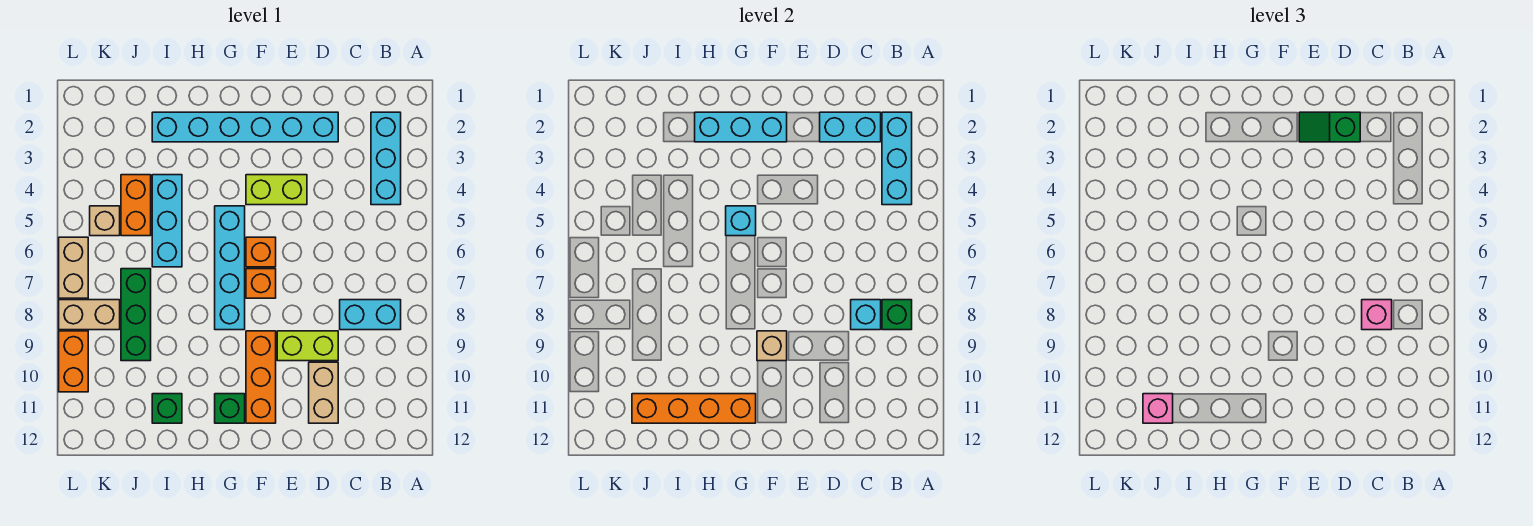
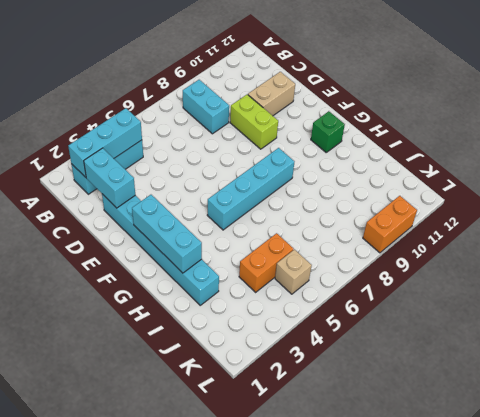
none -> lime 1x2 brick [246,175,307,205]
none -> orange 1x1 brick [246,237,276,267]
none -> orange 1x1 brick [246,269,276,298]
none -> orange 1x3 brick [246,331,276,423]

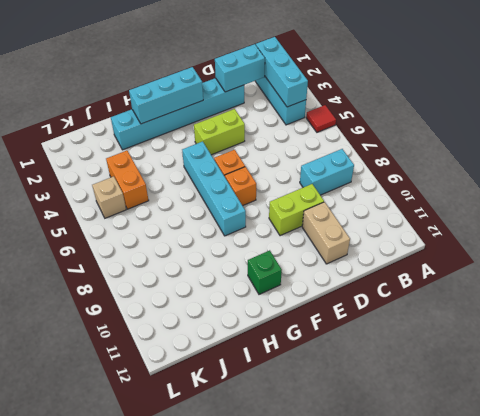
red 1x1 tile [306,105,336,132] -> none
none -> orange 1x3 brick [246,331,276,423]
none -> cyan 1x3 brick [152,175,182,267]
none -> green 1x1 brick [152,394,182,423]
none -> green 1x3 brick [121,269,151,361]

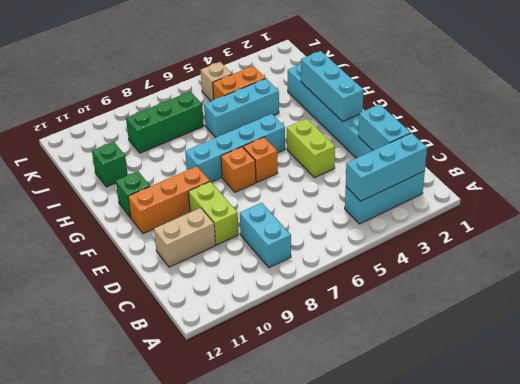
none -> tan 1x2 brick [59,300,120,330]
none -> tan 1x2 brick [59,237,88,298]
none -> orange 1x2 brick [59,331,88,392]
none -> green 1x1 brick [882,300,912,330]

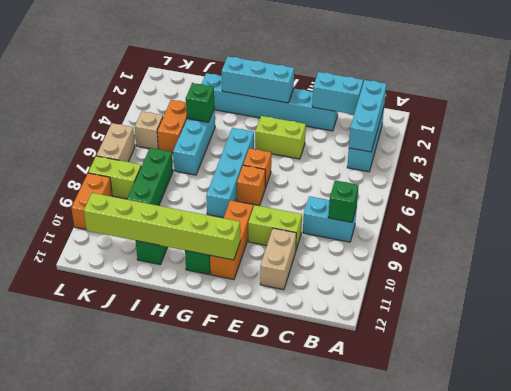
lime 1x6 brick [84,193,240,260] -> orange 1x4 brick [632,394,756,423]
green 1x1 brick [186,83,215,122] -> none
lime 1x2 brick [88,156,141,199] -> tan 1x2 brick [59,300,120,330]
none -> cyan 1x1 brick [851,300,881,330]
none -> tan 1x1 brick [757,331,787,361]
none -> cyan 1x1 brick [726,206,756,236]
none -> pink 1x1 brick [1362,300,1392,330]

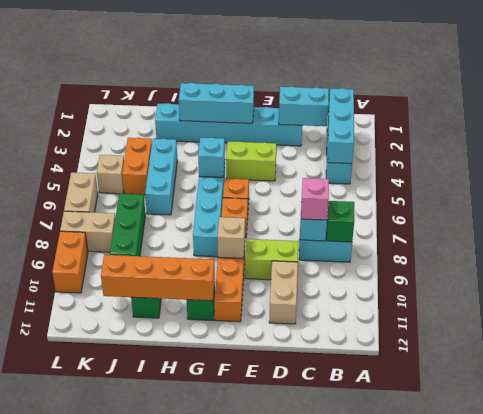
none -> green 1x2 slope [1299,112,1360,142]
none -> pink 1x1 brick [1143,394,1173,423]

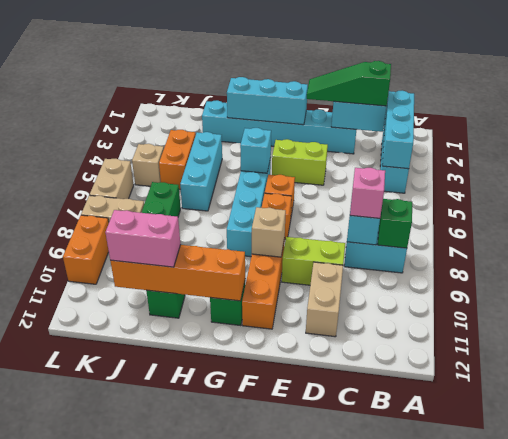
green 1x3 slope [307,61,391,106] -> green 1x2 slope [1299,112,1360,142]
pink 1x2 brick [105,210,181,267] -> pink 1x1 brick [1143,394,1173,423]

